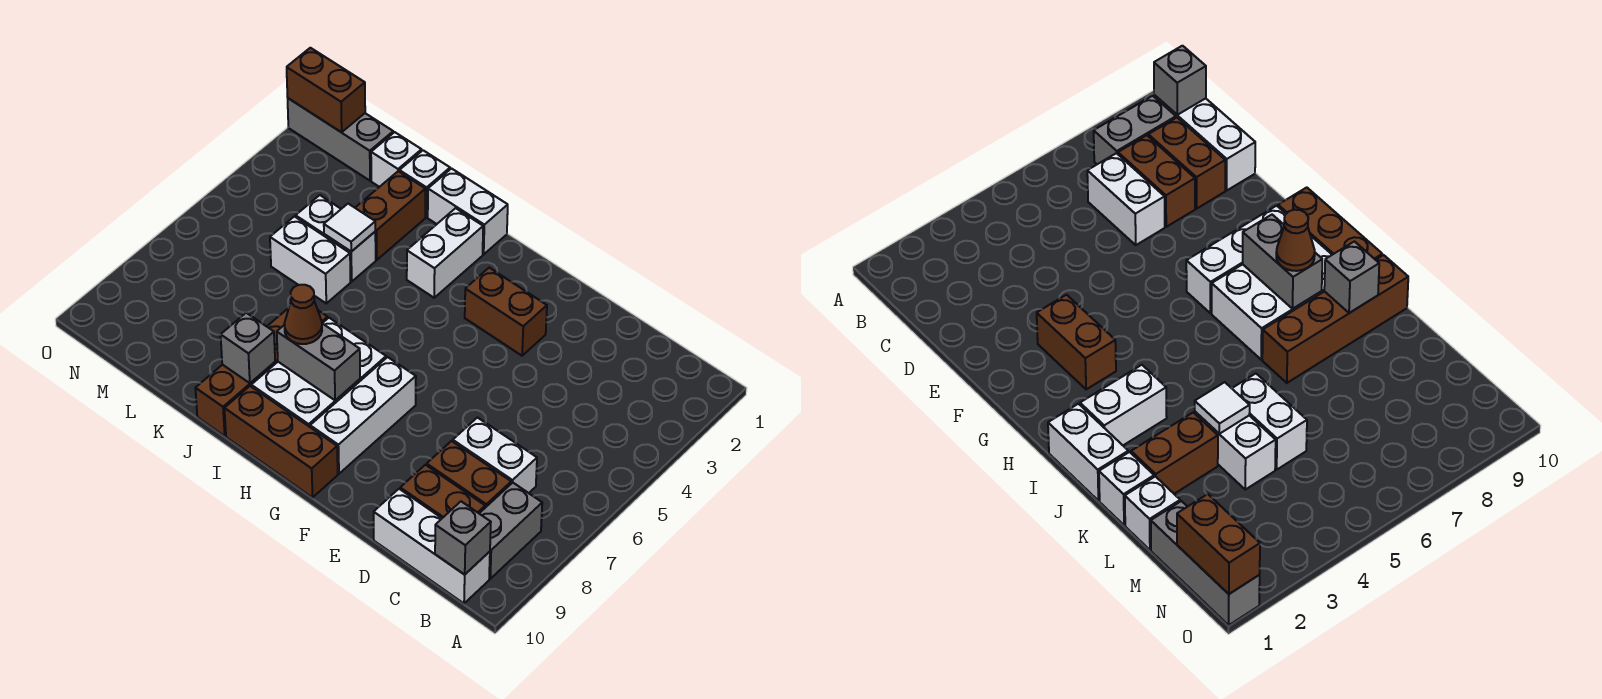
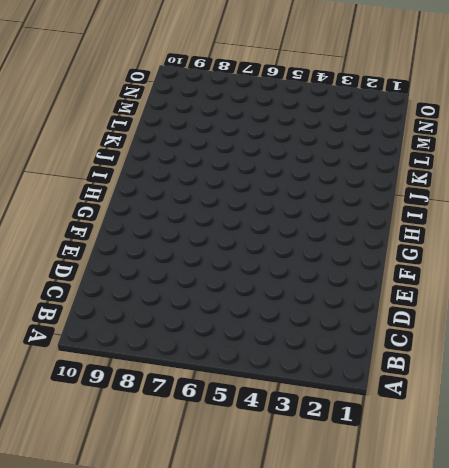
none -> grey 1x2 brick [479,483,542,579]
none -> white 1x3 brick [374,489,490,603]
none -> white 1x2 brick [453,418,537,493]

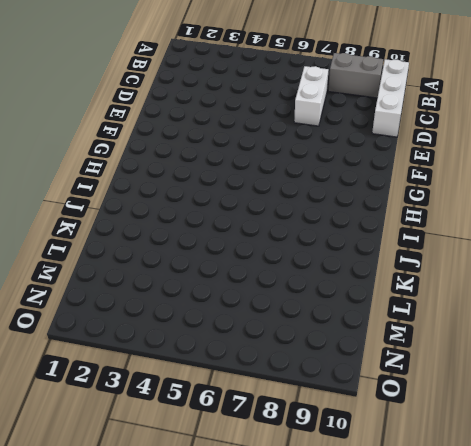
none -> brown 1x2 brick [427,441,511,508]
none -> brown 1x2 brick [400,465,485,518]
none -> brown 1x2 brick [465,268,547,356]

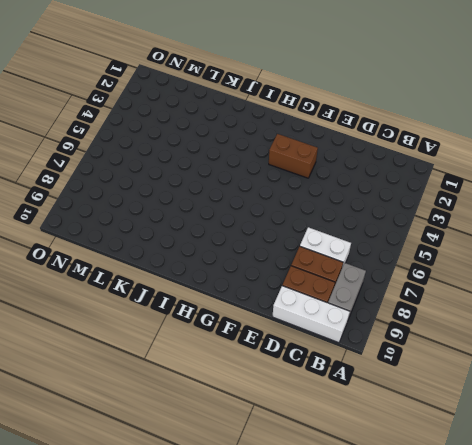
none -> white 1x3 brick [310,357,416,474]
none -> brown 1x3 brick [225,386,338,497]
none -> white 2x3 brick [251,318,386,427]

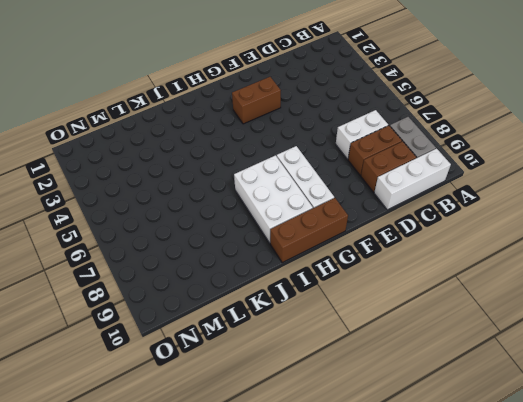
none -> white 1x2 brick [428,169,508,254]
none -> white 1x2 brick [407,208,483,298]
none -> brown 1x4 brick [195,308,328,436]

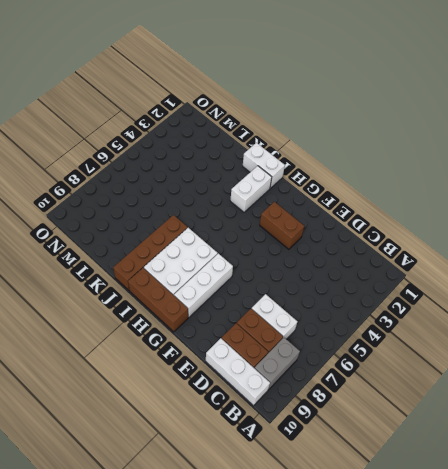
none -> white 1x1 brick [399,150,450,217]
none -> brown 1x2 brick [355,171,425,260]
none -> white 1x2 brick [296,195,376,281]

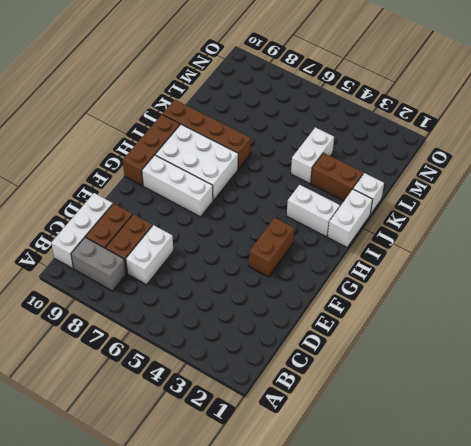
none -> white 1x2 brick [270,216,351,303]
none -> white 1x1 brick [371,132,422,187]
none -> grey 1x3 brick [288,98,393,181]

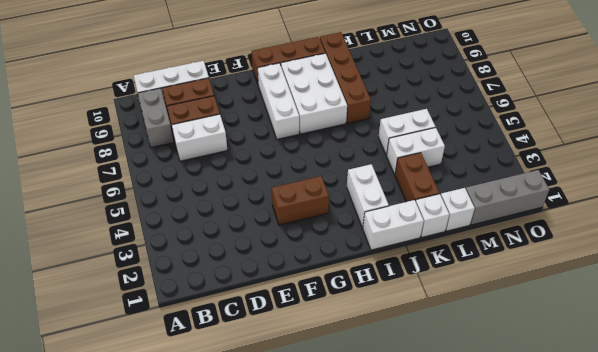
none -> grey 1x1 brick [435,502,491,575]
none -> grey 1x2 brick [277,323,360,400]
none -> grey 1x1 brick [221,313,275,383]

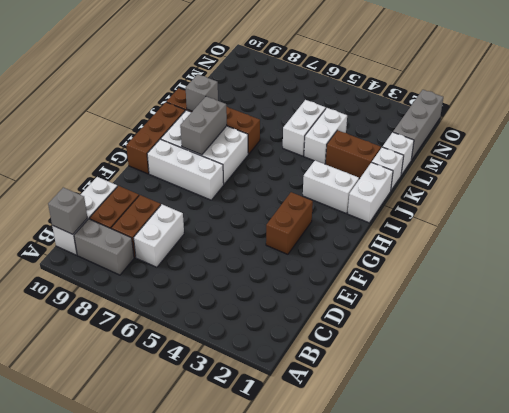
none -> white 1x1 tile [324,204,375,252]
none -> brown 1x2 brick [287,48,365,132]
none -> brown 1x1 cone [284,285,322,344]

